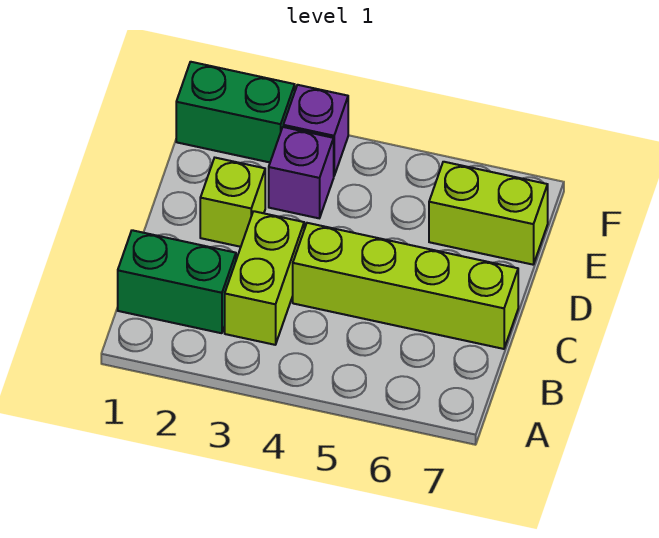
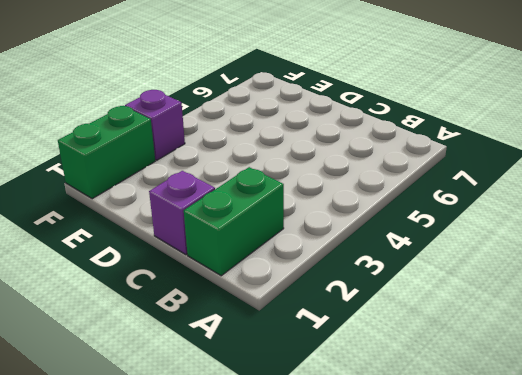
purple 1x1 brick [149,171,215,255] -> purple 1x1 brick moved to [269,127,334,218]
none -> lime 1x2 brick [225,211,304,345]
none -> lime 1x4 brick [293,223,518,349]

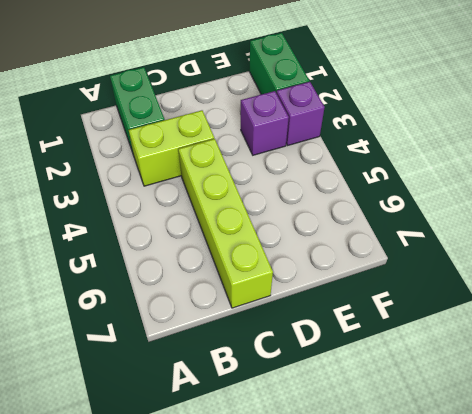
none -> lime 1x1 brick [200,158,265,247]
none -> lime 1x2 brick [429,162,548,265]

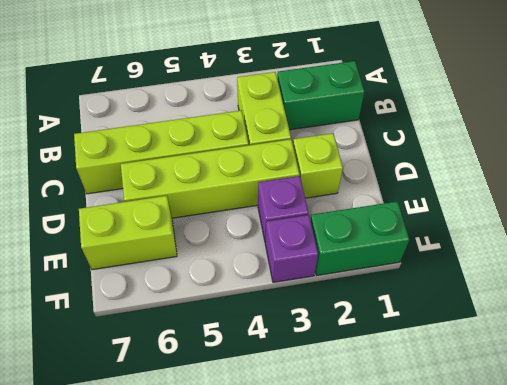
lime 1x4 brick [121,139,300,218] -> none

